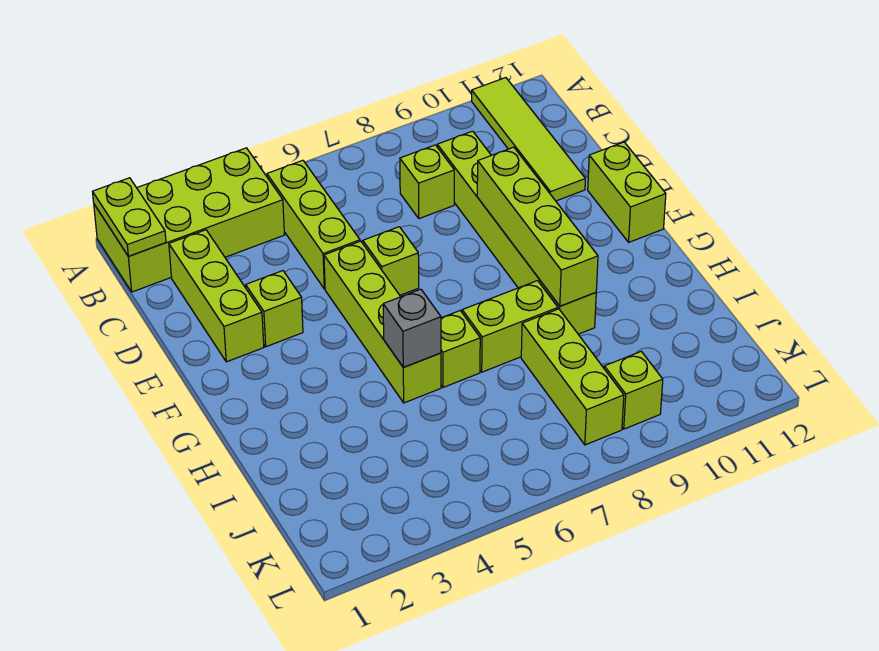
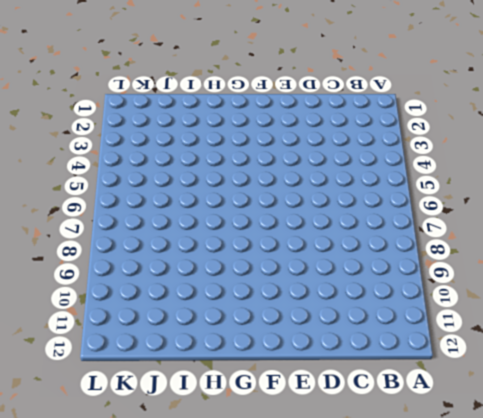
none -> lime 2x4 brick [94,148,284,292]
none -> lime 1x4 tile [472,78,585,201]
none -> lime 1x3 brick [267,160,360,289]

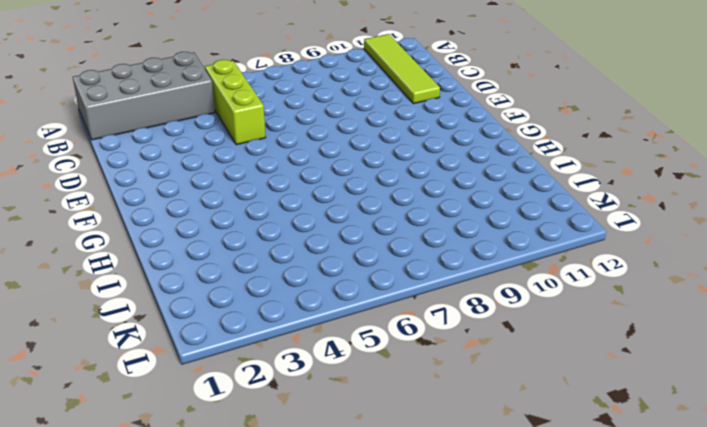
grey 2x4 brick [73,52,215,140] -> lime 2x4 brick [94,148,284,292]
none -> lime 1x3 brick [169,230,264,362]
none -> lime 1x1 brick [400,145,454,219]
none -> lime 1x6 brick [437,131,596,334]

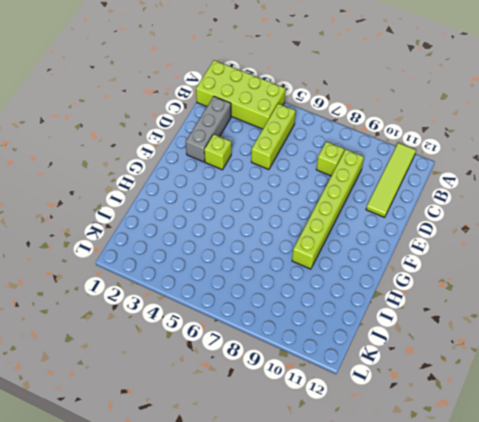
grey 1x3 brick [186,97,231,162] -> lime 1x3 brick [169,230,264,362]
none -> lime 1x4 brick [324,241,441,403]
none -> lime 1x1 brick [363,227,419,295]
none -> lime 1x2 brick [588,142,666,242]

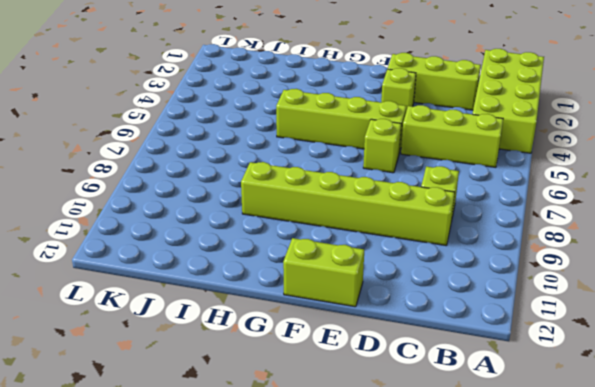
none -> lime 1x4 tile [472,78,585,201]
none -> lime 1x1 brick [441,311,480,387]
none -> lime 1x2 brick [462,281,558,372]

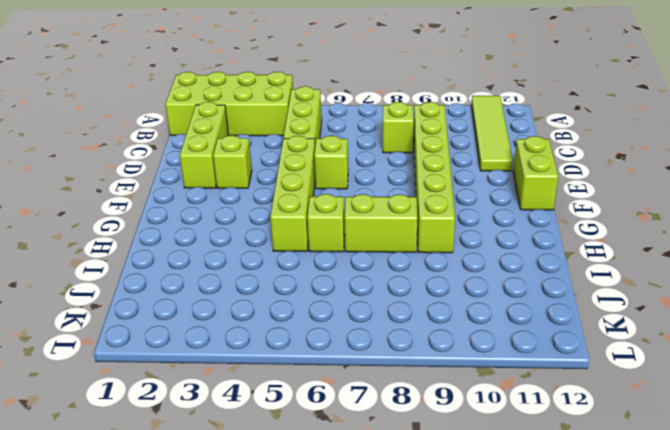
none -> lime 1x3 brick [521,309,624,445]
none -> lime 1x1 brick [604,351,663,429]
none -> lime 1x2 plate [93,178,166,256]

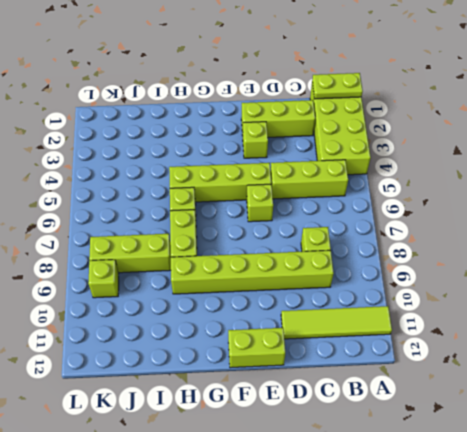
none -> lime 1x4 brick [477,147,598,306]
none -> grey 1x1 brick [383,289,441,367]

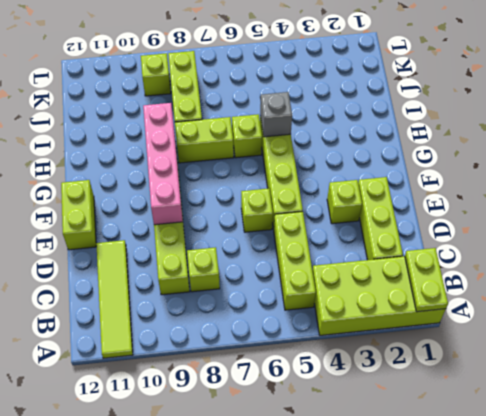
pink 1x4 brick [143,103,183,225] -> lime 1x4 brick [477,147,598,306]

